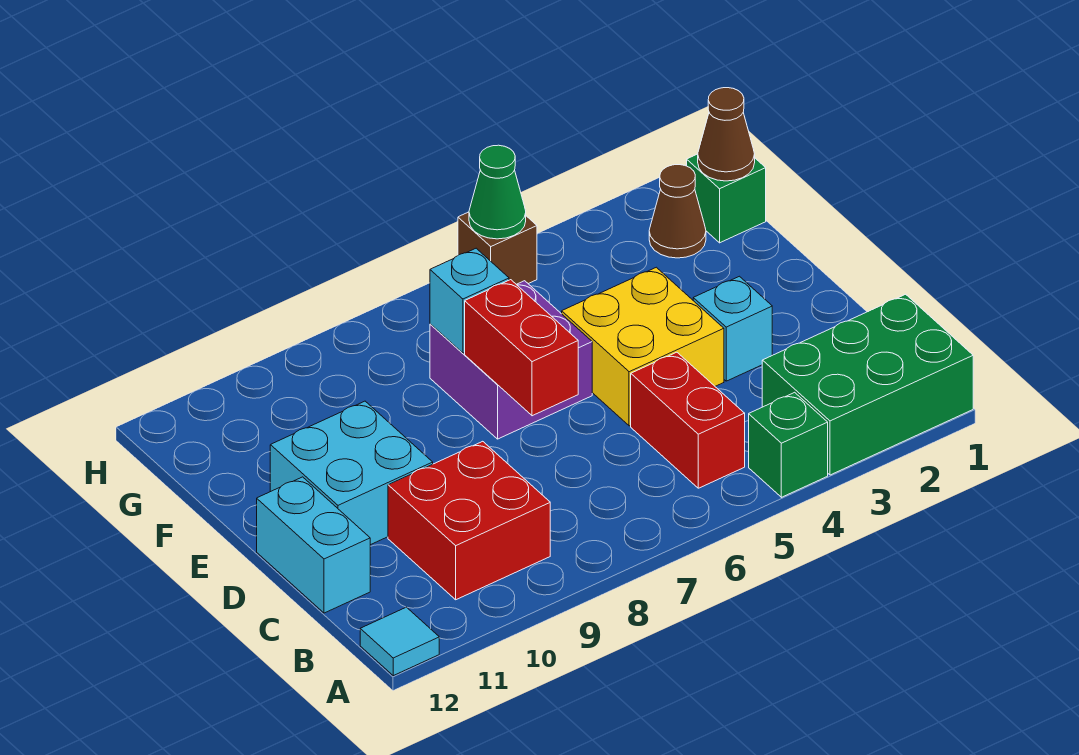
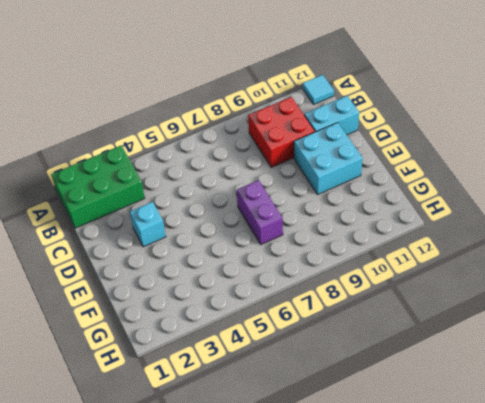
cyan 1x2 brick [304,96,359,135] -> cyan 1x2 brick turned to [257,477,370,613]
purple 1x2 brick [237,180,283,245] -> purple 2x2 brick [430,281,592,439]
none -> green 1x1 brick [749,392,828,497]
none -> red 1x2 brick [631,352,745,488]
none -> yellow 2x2 brick [562,267,724,426]

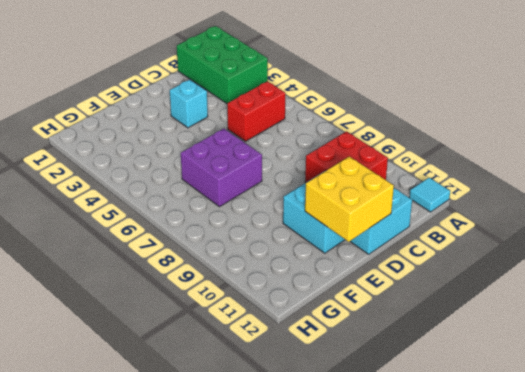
yellow 2x2 brick [305,157,394,242] -> yellow 2x2 brick moved to [562,267,724,426]
none -> green 1x1 brick [749,392,828,497]
none -> green 1x1 brick [687,154,766,243]
none -> brown 1x1 cone [649,165,706,258]

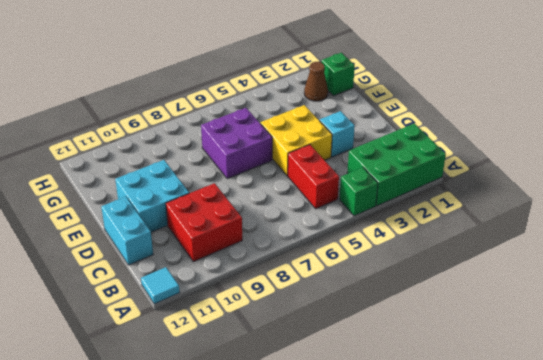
none -> brown 1x1 brick [458,212,537,284]
none -> red 1x2 brick [465,280,578,416]
none -> cyan 1x1 brick [430,248,509,353]

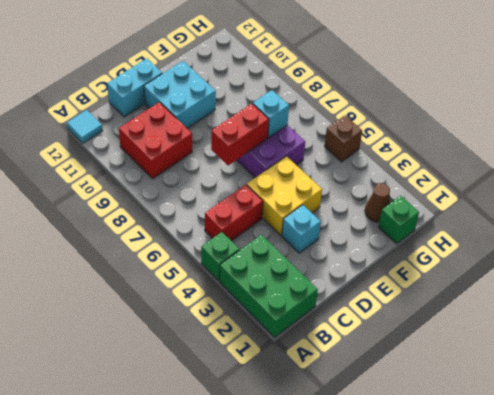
none -> brown 1x1 cone [698,88,755,181]
none -> green 1x1 cone [469,145,526,239]

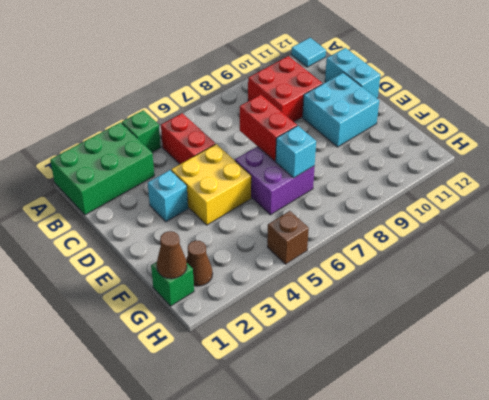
none -> green 1x1 cone [469,145,526,239]

